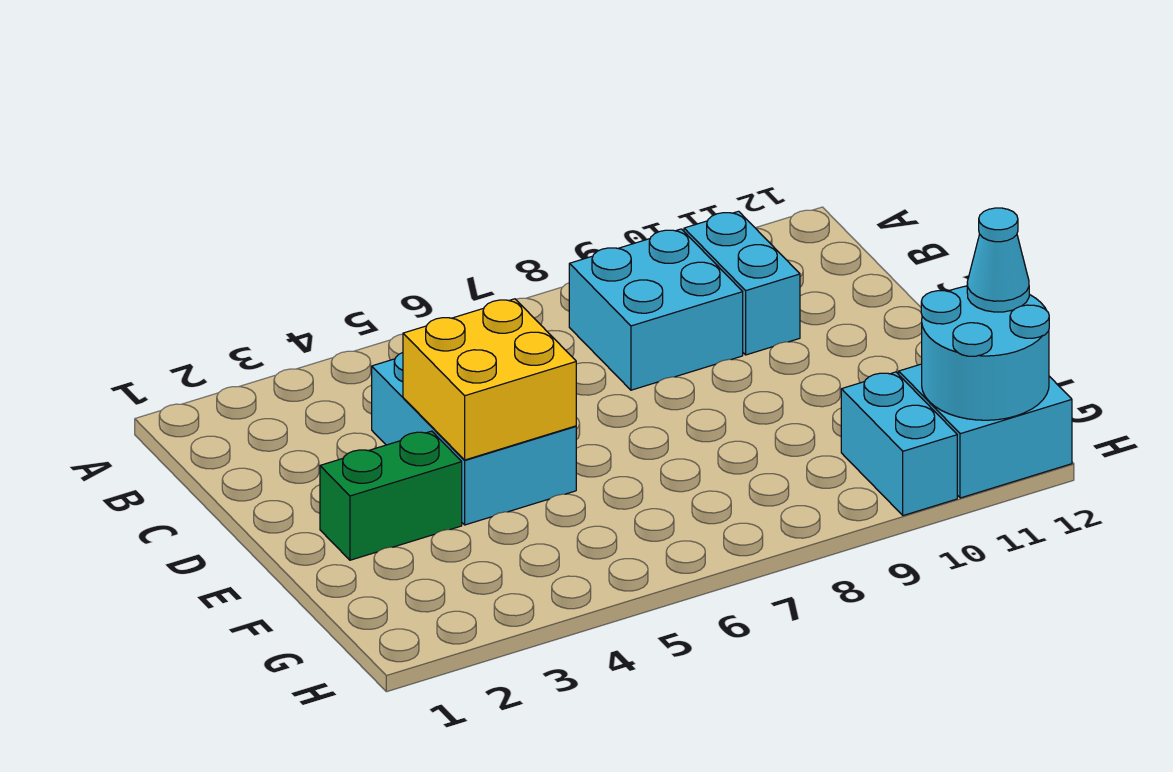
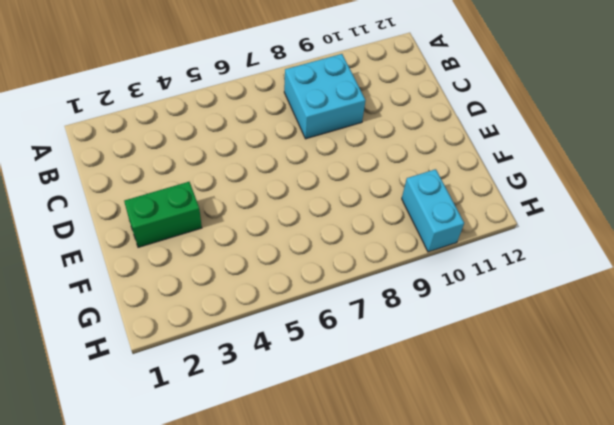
none -> cyan 1x2 brick [684,211,800,355]
none -> cyan 2x3 brick [372,353,576,525]

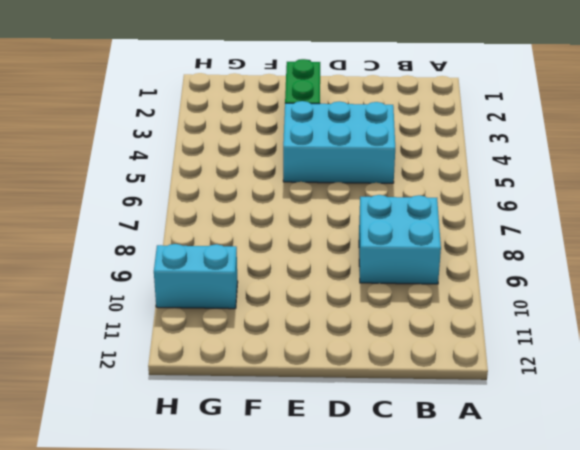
none -> cyan 1x2 brick [684,211,800,355]
none -> cyan 2x2 brick [899,364,1072,498]

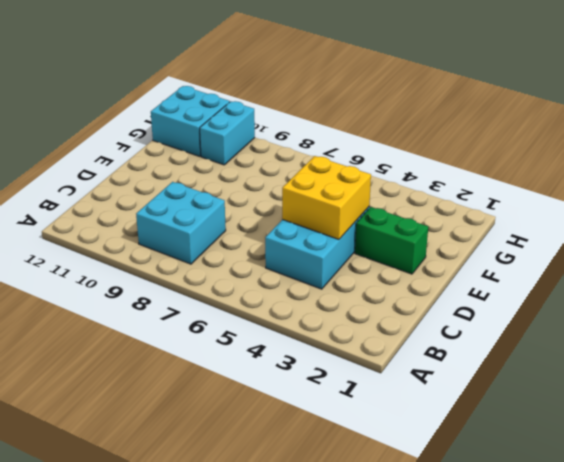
none -> cyan 1x2 brick [684,211,800,355]
none -> cyan 2x2 round brick [921,286,1049,420]

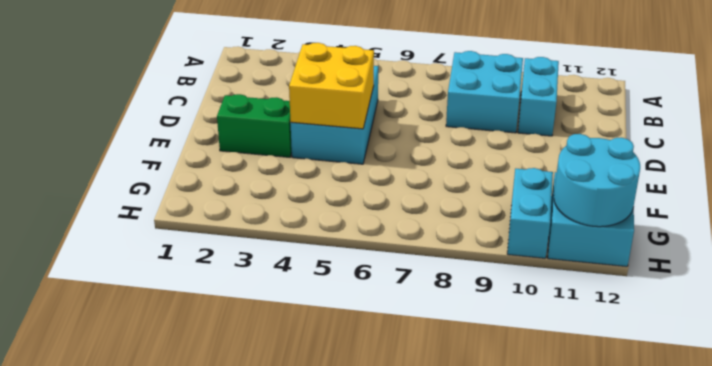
none -> cyan 1x1 cone [967,208,1029,312]

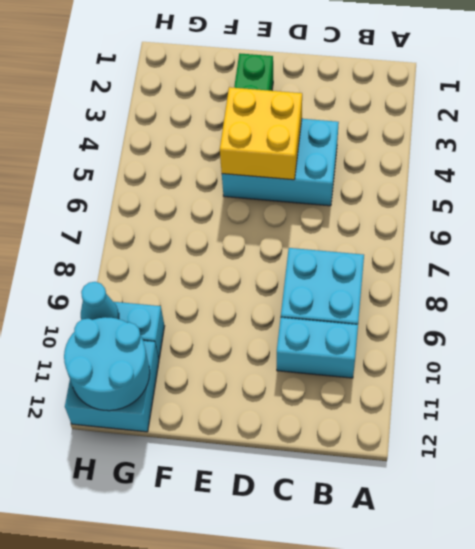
cyan 1x1 cone [81,282,119,320] -> cyan 1x1 cone moved to [967,208,1029,312]

